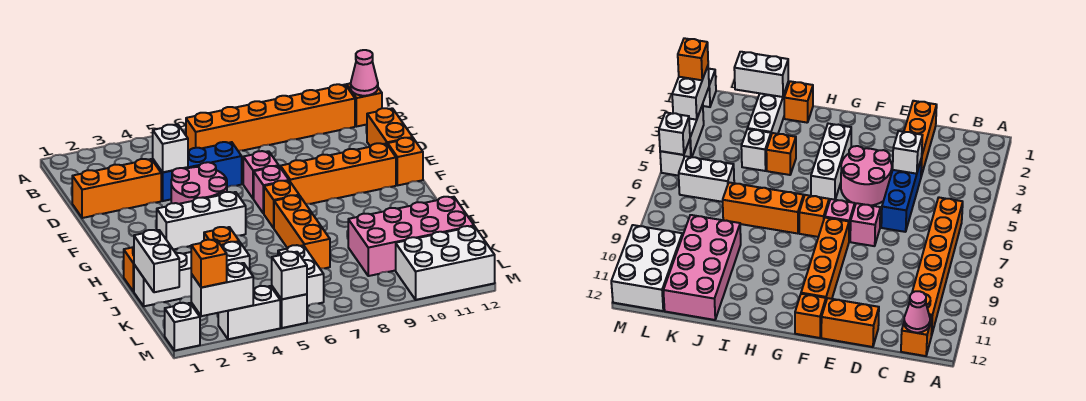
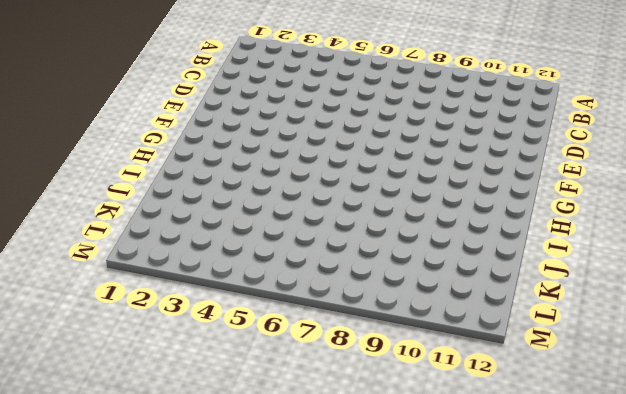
none -> orange 1x6 brick [186,84,355,151]
none -> orange 1x1 brick [347,83,382,127]
none -> orange 1x3 brick [72,159,161,218]

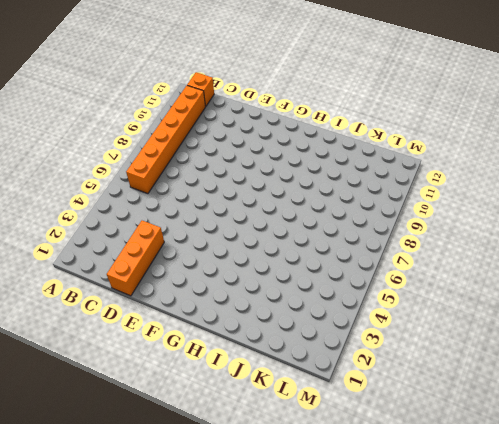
none -> blue 1x3 brick [153,142,242,201]
none -> orange 1x2 brick [367,108,413,146]
none -> pink 2x2 round brick [171,162,227,204]

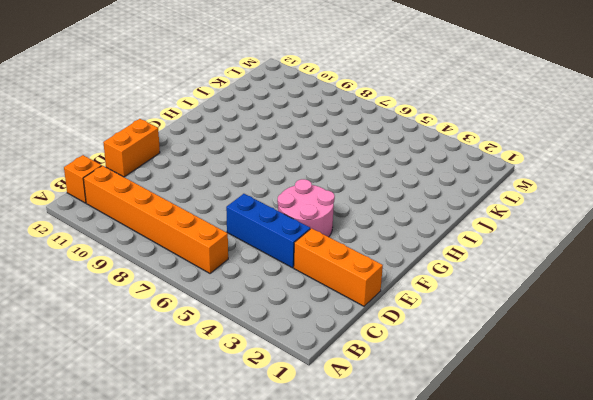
none -> pink 1x1 brick [243,151,279,199]
none -> pink 1x1 brick [254,166,289,214]
none -> orange 1x4 brick [280,143,396,204]

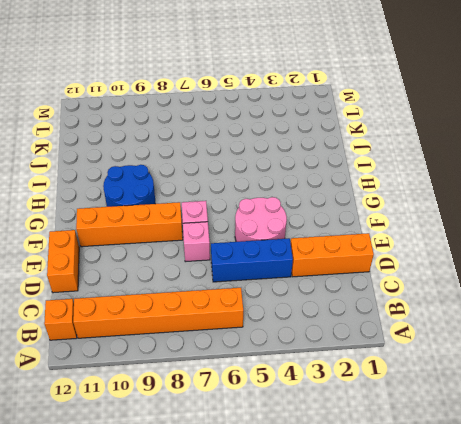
blue 2x2 round brick [103,165,155,207] -> none
none -> orange 1x1 brick [388,138,423,185]
none -> white 1x3 brick [157,192,246,250]
none -> orange 1x1 brick [264,181,299,228]

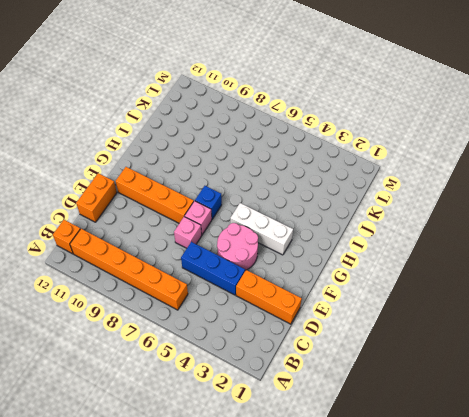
blue 1x1 brick [195,186,222,219] -> orange 1x1 brick [264,181,299,228]
none -> orange 1x1 brick [388,138,423,185]
none -> orange 1x3 brick [274,195,330,268]
none -> orange 1x1 brick [124,247,134,292]

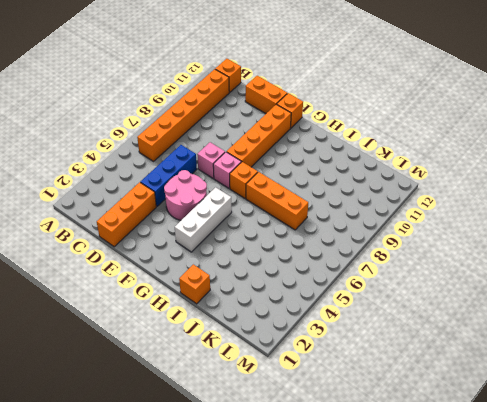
none -> orange 1x1 brick [204,227,239,246]
none -> white 1x3 brick [134,252,191,306]
none -> white 1x1 brick [222,242,250,271]

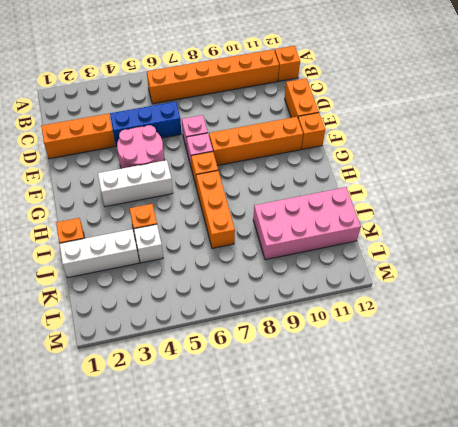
none -> white 1x2 brick [278,245,324,306]
none -> white 2x3 brick [396,226,495,300]
none -> white 1x1 brick [165,303,200,351]

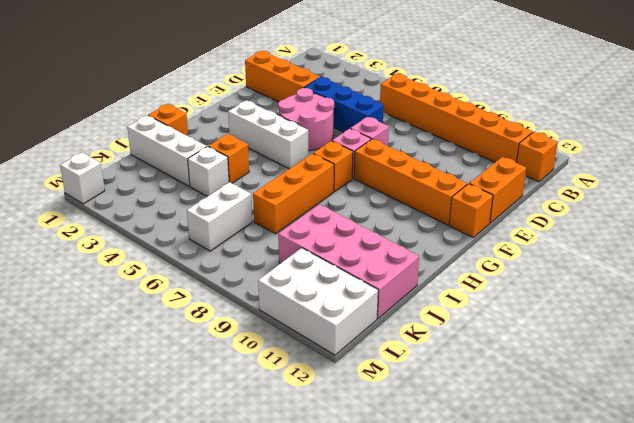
none -> white 1x2 brick [218,286,280,339]
none -> white 1x1 brick [272,287,307,328]
none -> pink 1x1 cone [351,50,378,96]

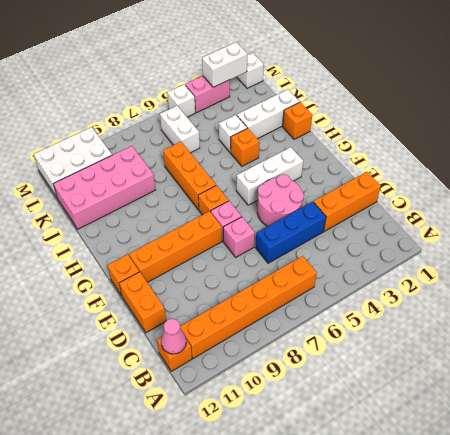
pink 1x2 brick [185,76,230,113] -> white 1x2 brick [218,286,280,339]
none -> white 1x1 brick [153,125,188,172]
none -> white 1x2 brick [134,230,179,292]
none -> white 1x1 brick [272,251,307,299]

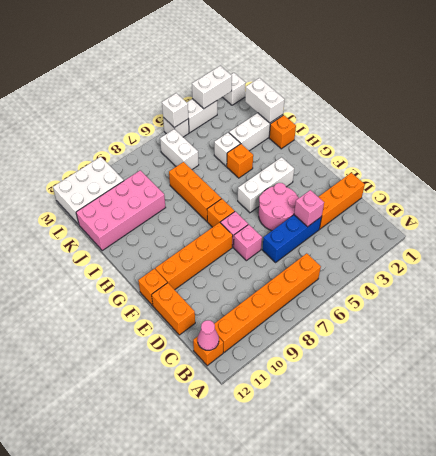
pink 1x1 brick [294,190,324,227] -> white 1x1 brick [153,125,188,172]
none -> orange 1x1 brick [191,240,227,288]

